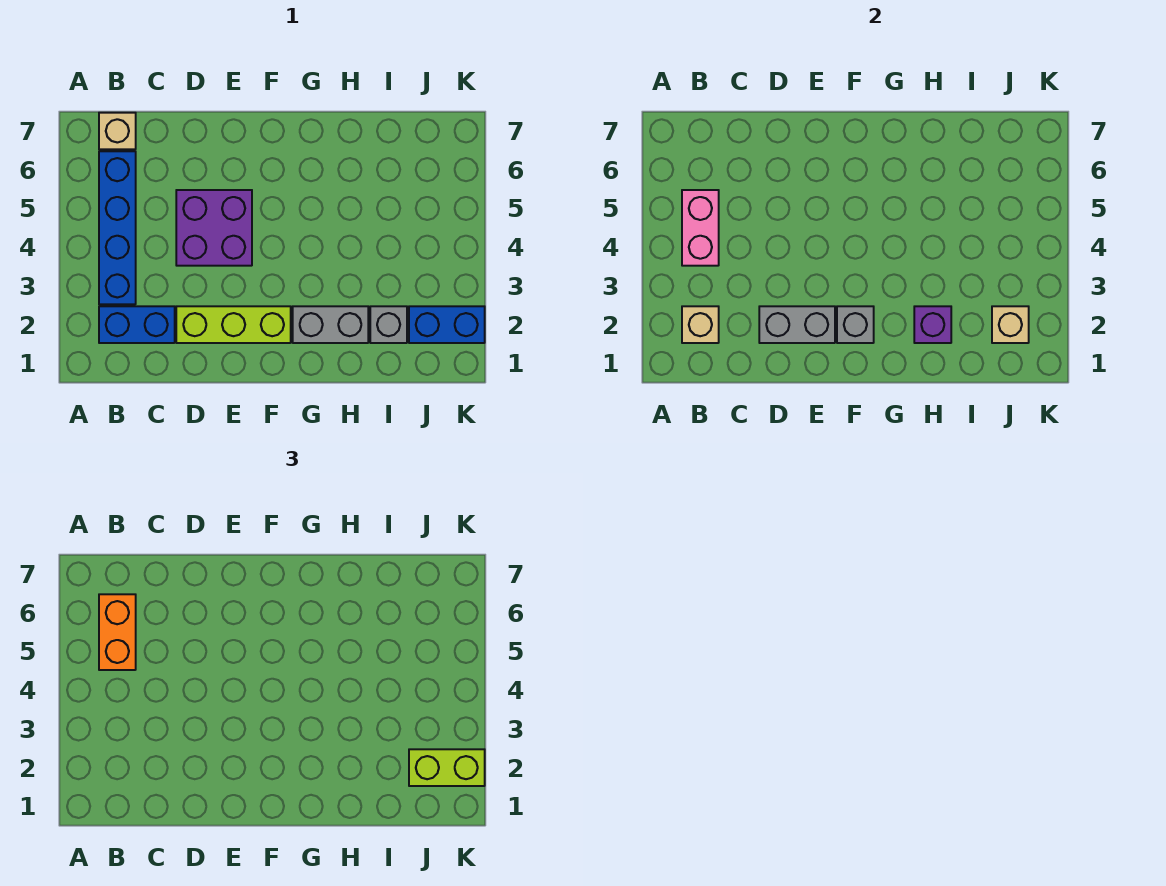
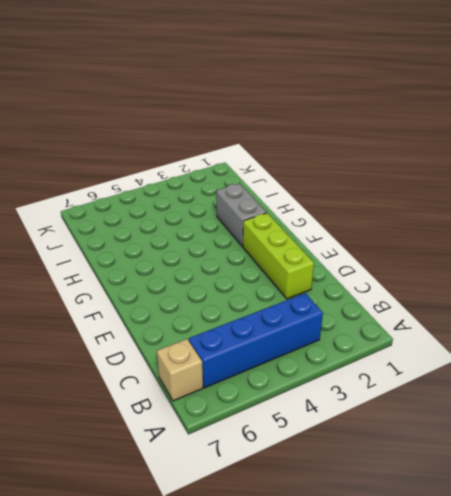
none -> blue 1x2 brick [99,306,175,343]
none -> purple 2x2 brick [176,190,252,266]
none -> grey 1x1 brick [370,306,407,343]

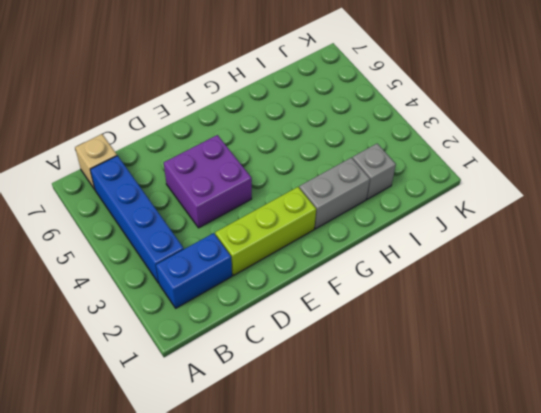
none -> blue 1x2 brick [409,306,485,343]
none -> tan 1x1 brick [682,306,719,343]
none -> pink 1x2 brick [682,190,719,266]

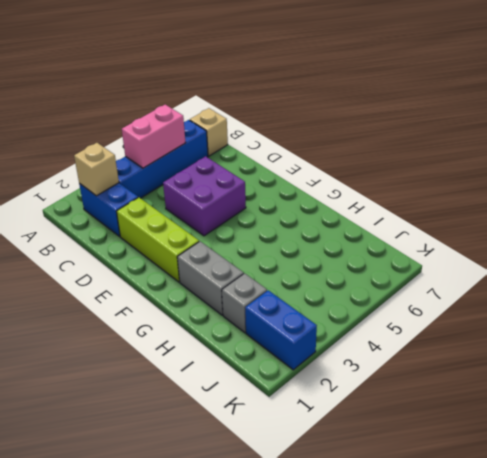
none -> grey 1x2 brick [759,306,835,343]
none -> grey 1x1 brick [837,306,874,343]
none -> purple 1x1 brick [914,306,951,343]

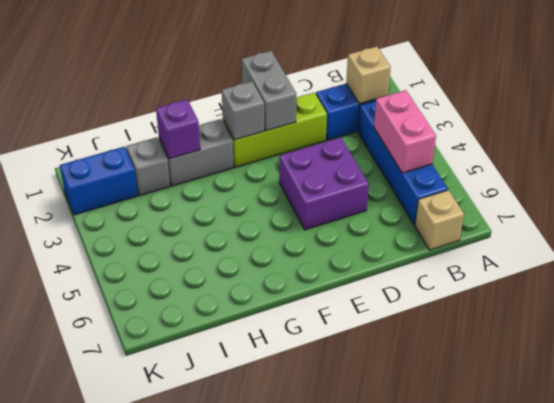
grey 1x2 brick [242,51,296,131] -> grey 1x2 brick turned to [759,306,835,343]
none -> tan 1x1 brick [992,306,1029,343]
none -> orange 1x2 brick [99,594,136,670]
none -> lime 1x2 brick [409,749,485,786]

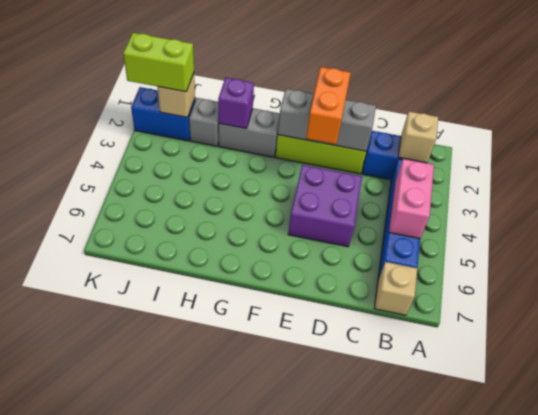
orange 1x2 brick [306,67,351,144] -> orange 1x2 brick moved to [99,594,136,670]

